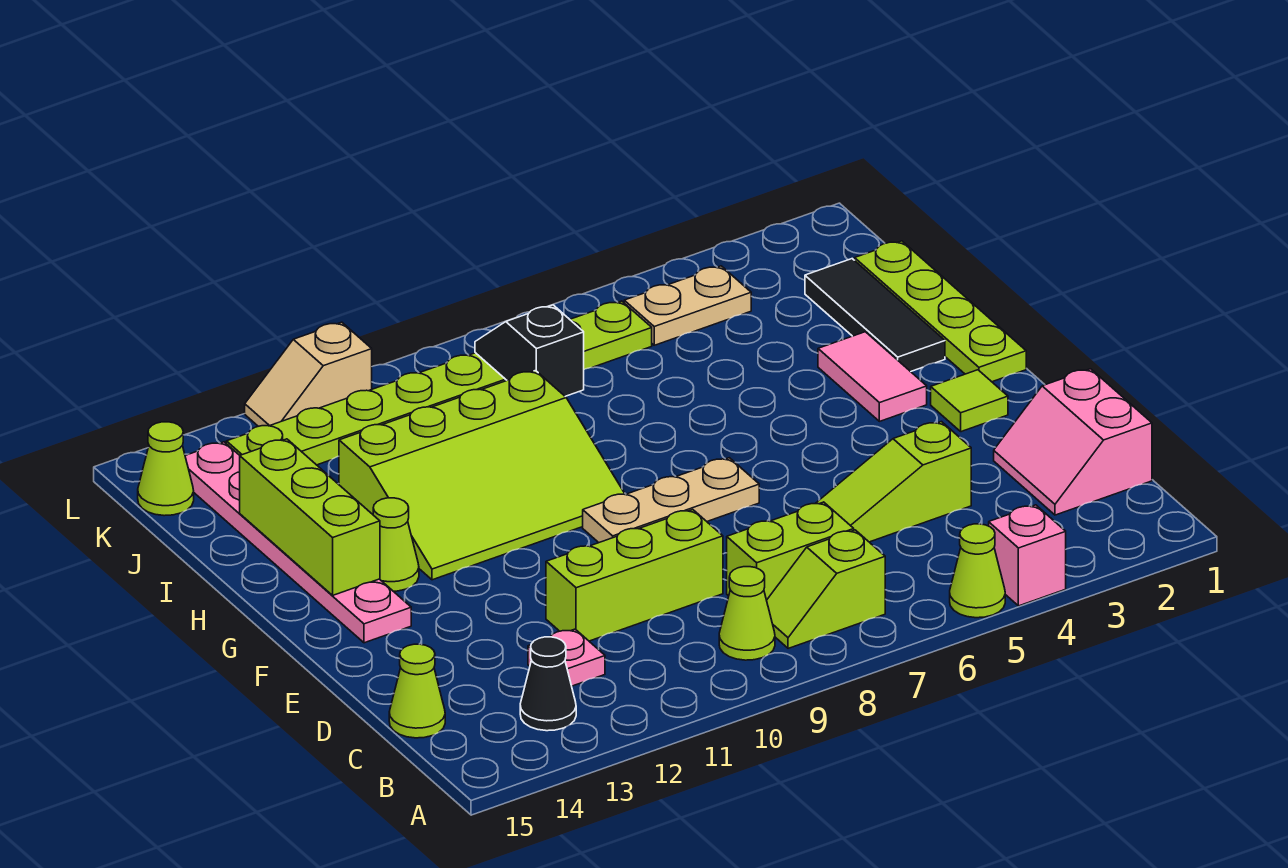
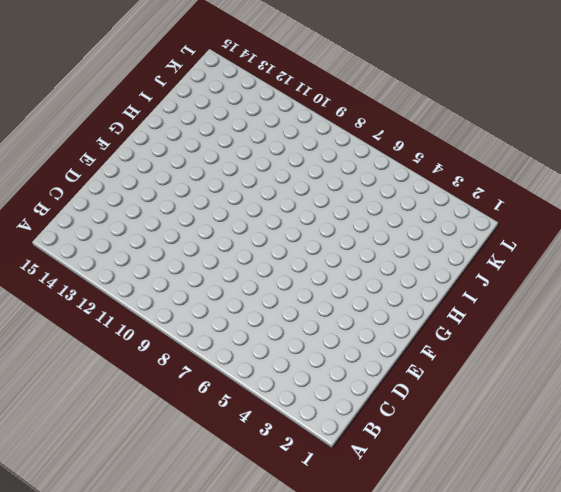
none -> pink 1x1 brick [989,505,1066,606]
none -> lime 1x1 cone [950,524,1005,618]
none -> lime 1x2 slope [767,530,885,648]

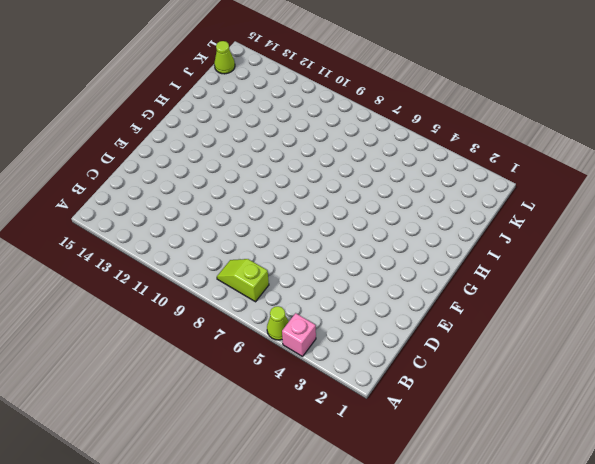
none -> lime 1x1 cone [719,567,775,660]
none -> black 1x1 cone [520,637,576,731]
none -> pink 2x2 slope [994,369,1152,515]

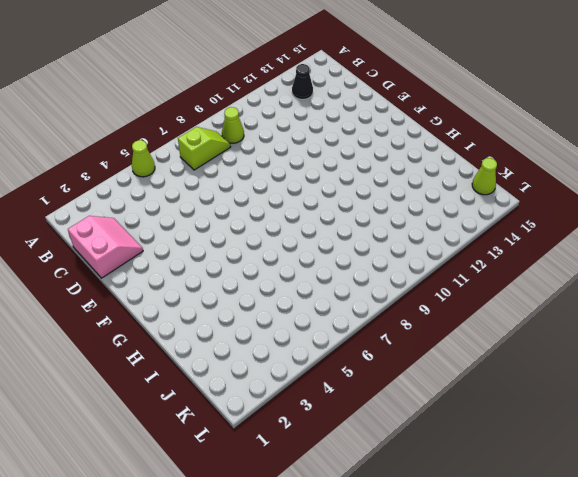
none -> pink 1x1 brick [989,505,1066,606]
none -> lime 1x2 brick [727,502,854,600]
none -> pink 1x1 plate [528,629,605,686]

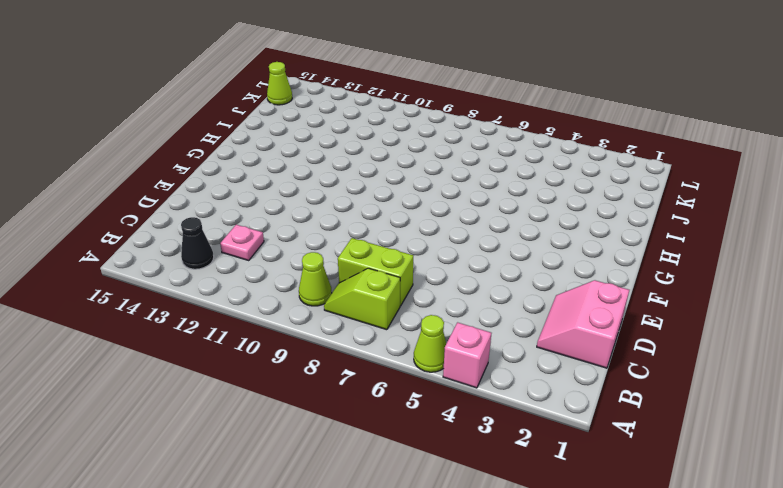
none -> lime 1x1 cone [389,644,445,738]
none -> lime 1x3 slope [815,422,971,542]
none -> lime 1x3 brick [546,510,723,641]

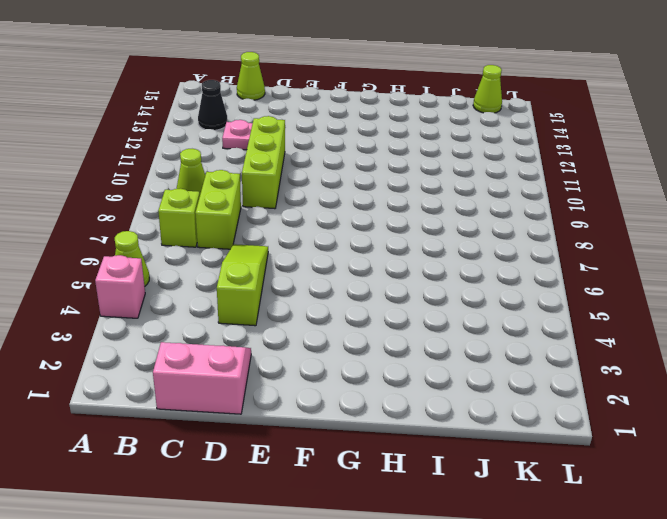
none -> lime 1x1 tile [931,370,1008,432]
none -> tan 1x3 plate [583,458,759,543]
none -> pink 1x6 plate [185,442,411,643]

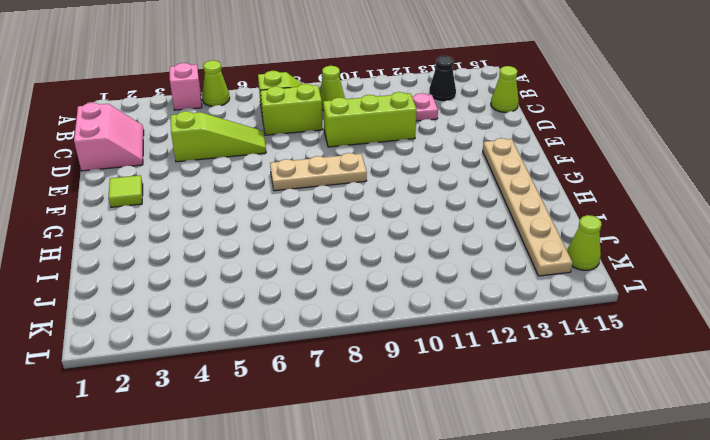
tan 1x6 plate [483,138,573,276] -> pink 1x6 plate [185,442,411,643]
none -> lime 1x4 plate [855,241,1026,382]
none -> pink 1x2 tile [818,332,927,421]
none -> lime 3x4 slope [339,371,625,580]

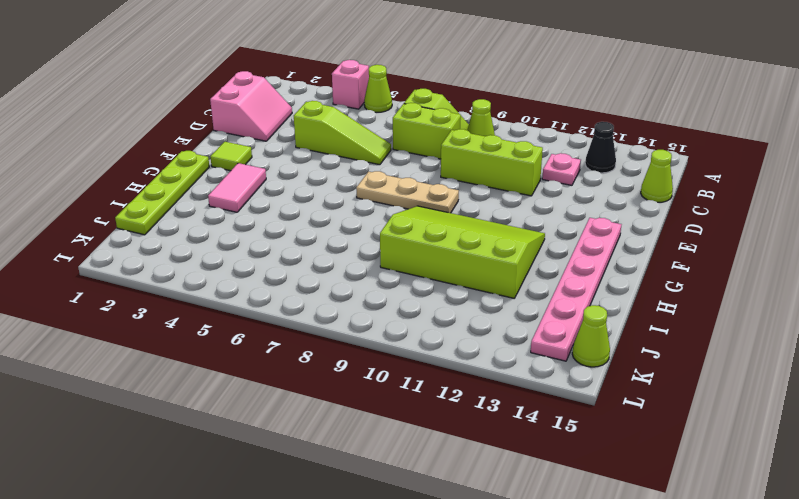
none -> lime 1x1 cone [373,498,419,591]
none -> black 1x3 tile [805,259,945,372]
none -> tan 1x2 plate [624,266,751,345]

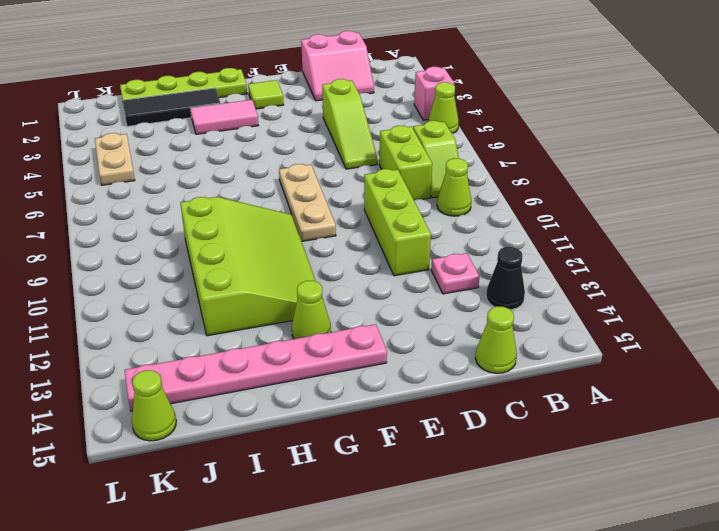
none -> lime 1x8 plate [226,301,652,465]
none -> tan 1x2 slope [245,322,372,426]
none -> lime 1x3 brick [240,439,380,595]

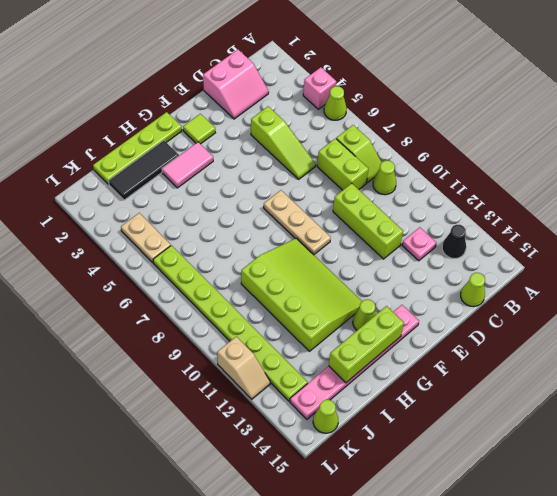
none -> black 1x2 slope [475,305,584,397]

